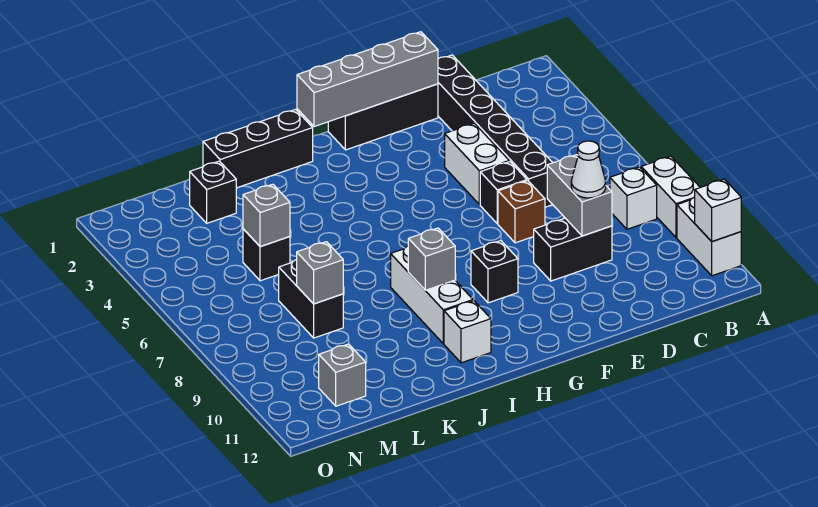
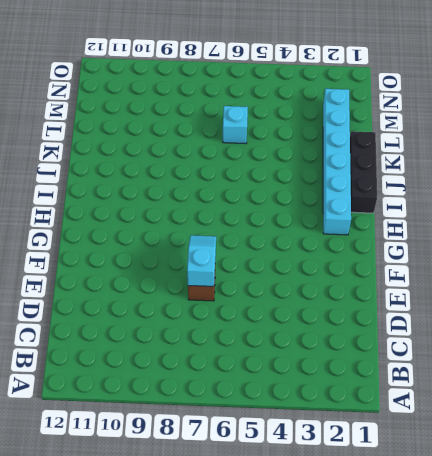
cyan 1x2 slope [187,235,216,286] -> none
cyan 1x6 brick [323,89,351,235] -> black 1x1 brick [190,161,236,223]
cyan 1x1 brick [223,106,248,144] -> none
none -> white 1x2 brick [641,156,700,238]
none -> white 1x2 brick [677,197,741,276]
none -> white 1x1 brick [610,167,657,229]

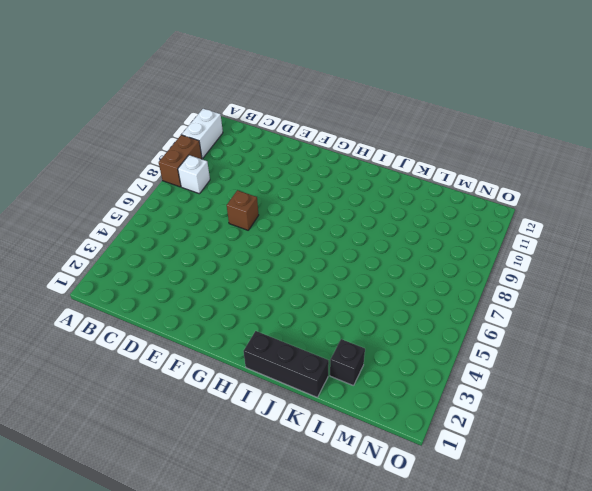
brown 1x2 brick [159,135,202,187] -> white 1x2 brick [641,156,700,238]
none -> black 1x6 brick [438,55,553,207]
none -> black 1x2 brick [534,218,612,281]
none -> black 1x3 brick [328,84,438,150]

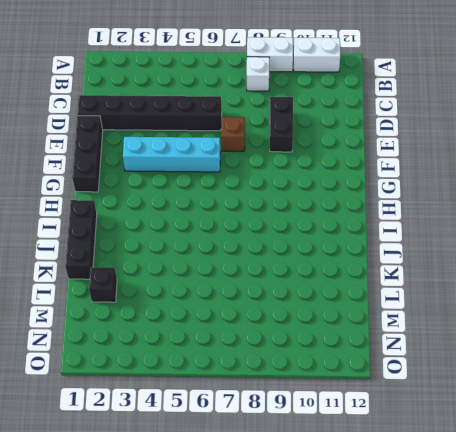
cyan 1x4 brick [123,137,221,172] -> none
none -> white 1x2 brick [445,123,509,205]
none -> black 1x1 brick [480,161,527,224]
none -> black 1x1 brick [471,241,518,303]

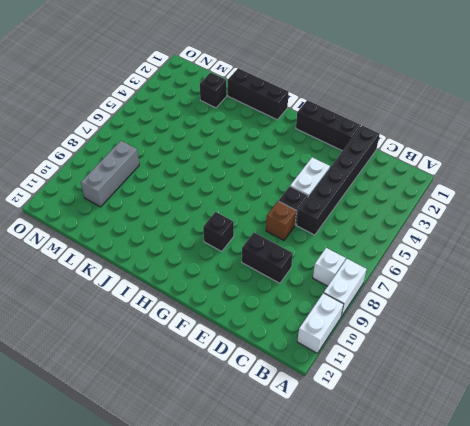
grey 1x3 brick [81,141,139,207] -> none
none -> white 1x3 brick [391,246,473,344]
none -> white 1x1 brick [444,301,491,363]
none -> black 1x1 brick [243,229,290,281]

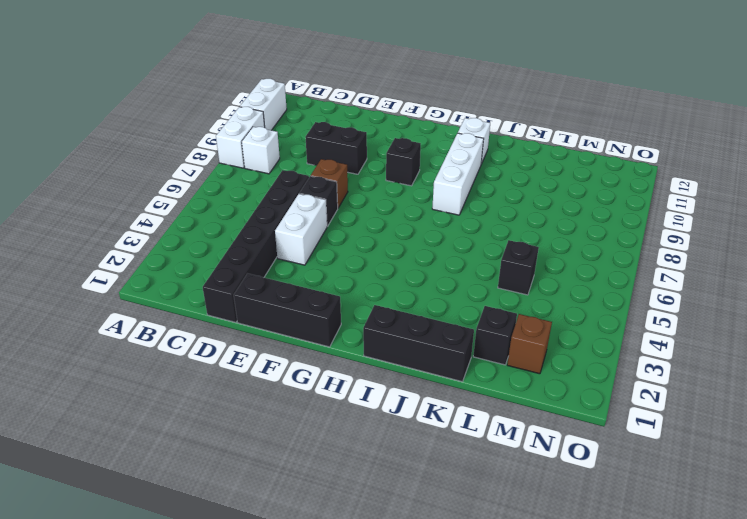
brown 1x1 brick [507,314,552,374] -> none
none -> black 1x2 brick [279,259,343,338]
none -> grey 1x1 brick [319,344,366,406]
none -> white 1x1 brick [695,179,741,241]

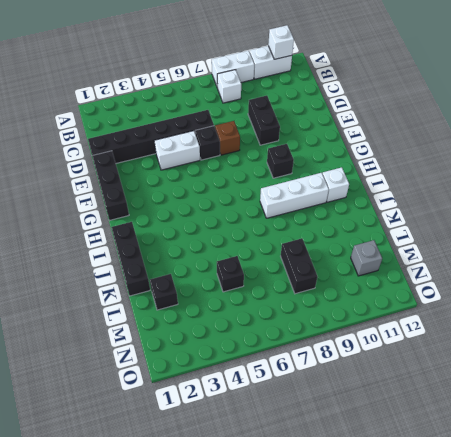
black 1x2 brick [281,239,317,294] -> black 1x2 brick turned to [279,259,343,338]
none -> grey 1x2 brick [547,155,612,236]
none -> grey 1x4 brick [297,32,438,127]
none -> grey 1x1 brick [408,228,455,290]

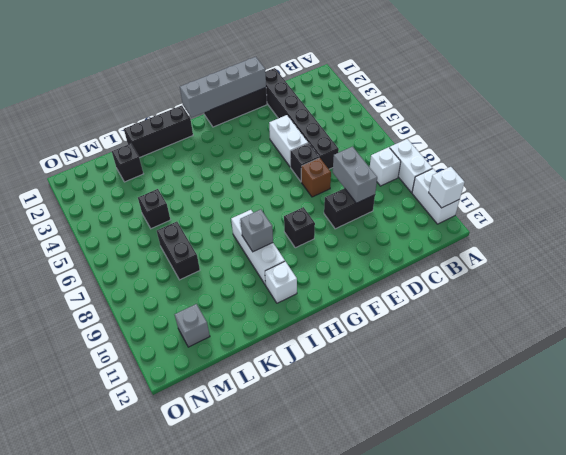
none -> grey 1x1 brick [243,184,290,247]
none -> grey 1x1 brick [297,242,343,304]
none -> white 1x1 cone [571,141,606,198]

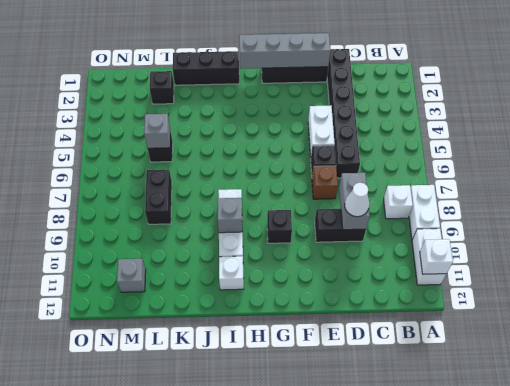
none -> grey 1x1 brick [297,242,343,304]

